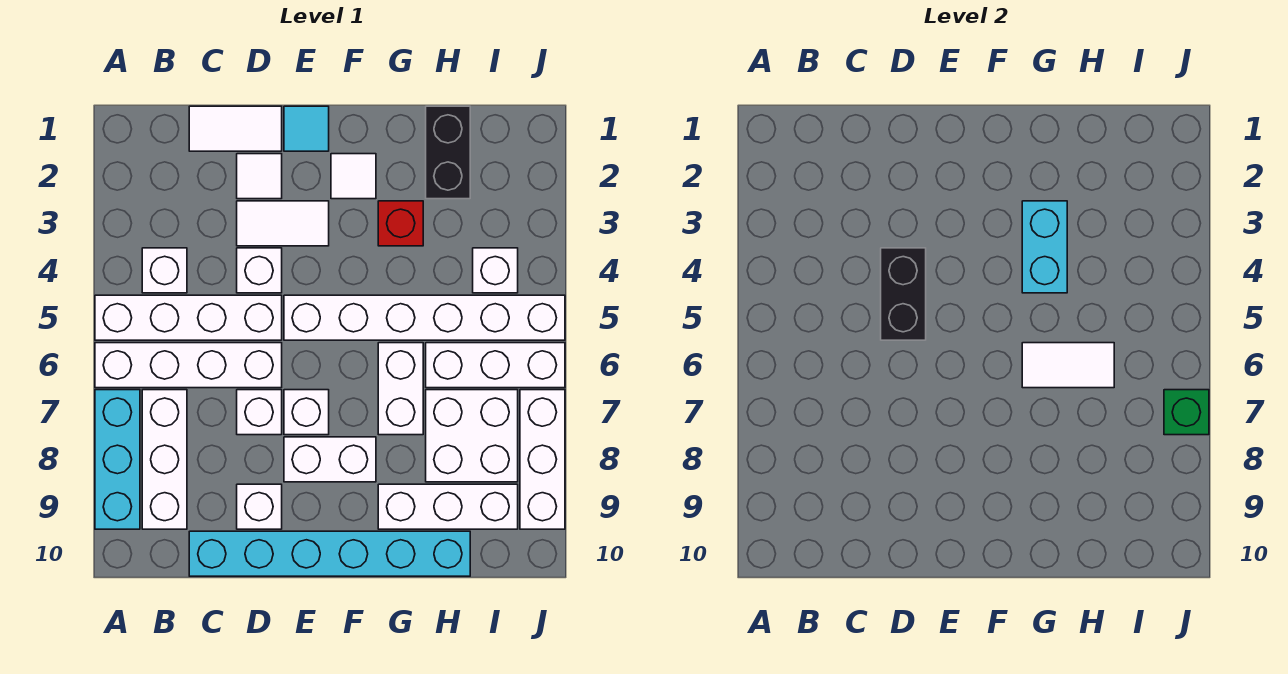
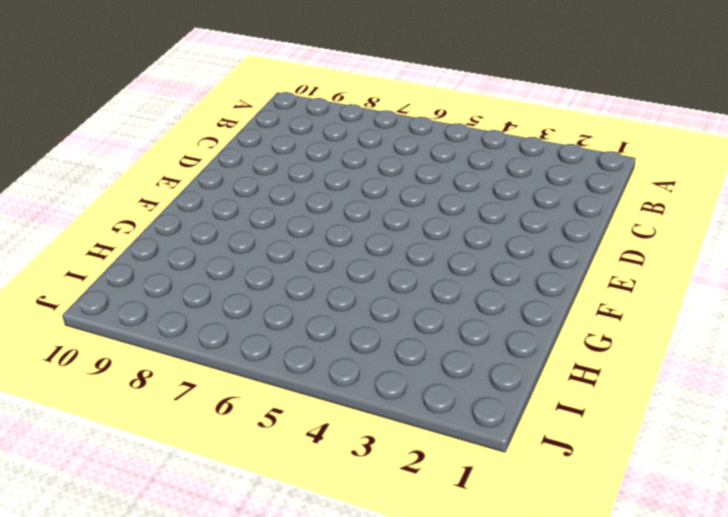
none -> white 1x4 brick [95,295,282,340]
none -> white 1x4 brick [95,343,282,388]
none -> cyan 1x3 brick [95,390,140,529]

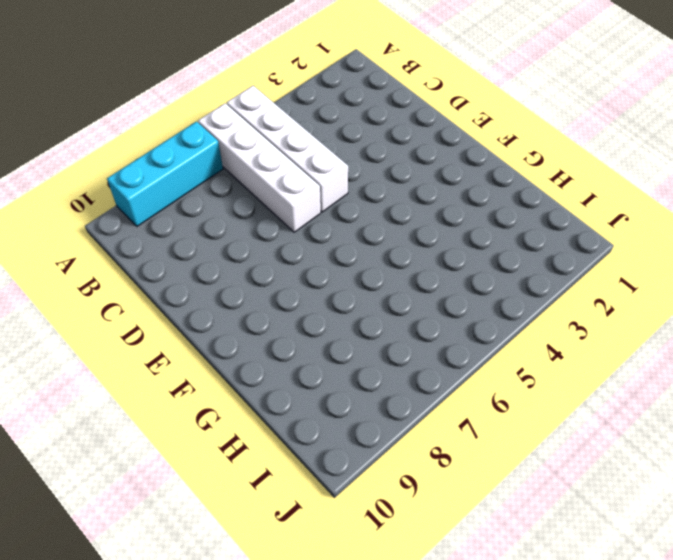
none -> white 1x1 brick [142,248,187,293]
none -> white 1x3 brick [142,390,187,529]
none -> white 1x2 tile [189,106,282,151]

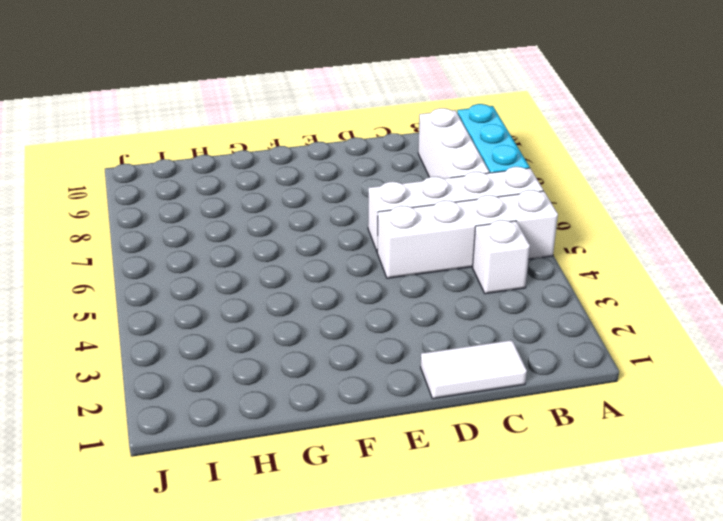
none -> cyan 1x6 brick [189,531,470,576]
none -> white 1x1 tile [237,154,282,199]
none -> white 1x2 tile [237,201,329,246]

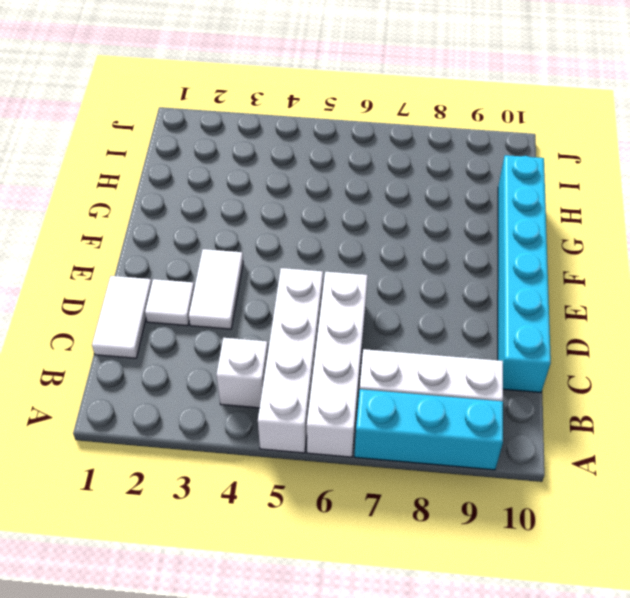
none -> white 1x1 brick [237,248,282,293]
none -> white 1x1 brick [237,390,282,435]
none -> white 1x1 brick [237,484,282,529]

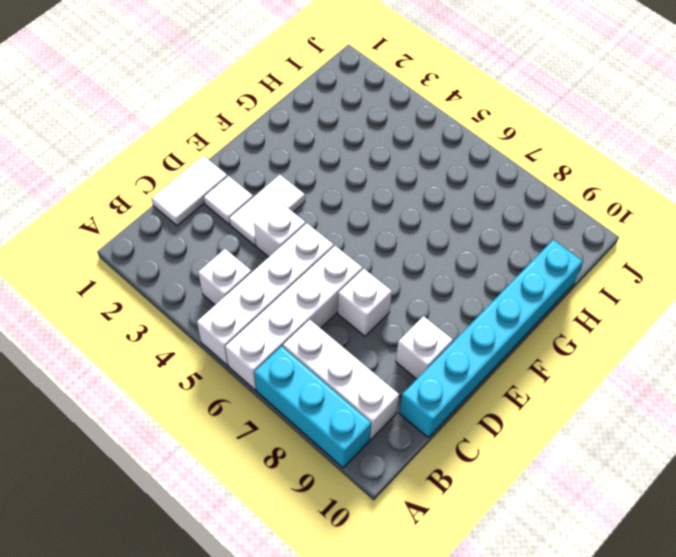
none -> cyan 1x1 tile [284,106,329,151]
none -> white 1x6 brick [284,295,565,340]
none -> white 1x1 brick [284,390,329,435]

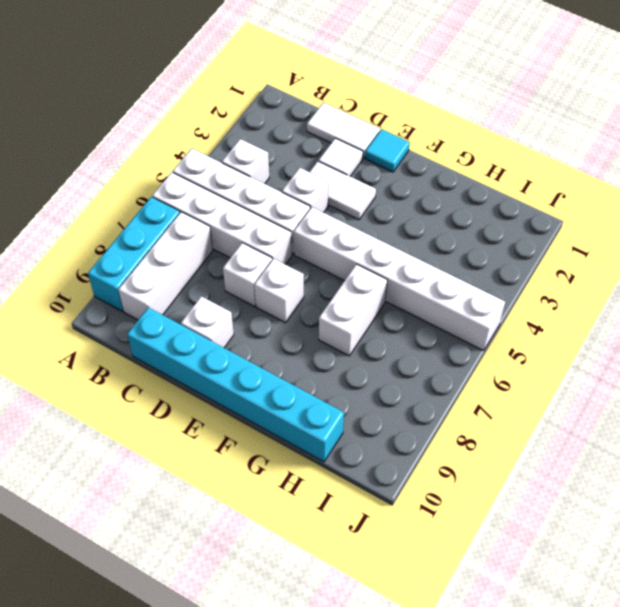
none -> white 1x2 brick [284,437,376,482]
none -> white 1x1 tile [331,154,376,199]
none -> red 1x1 brick [378,201,423,246]

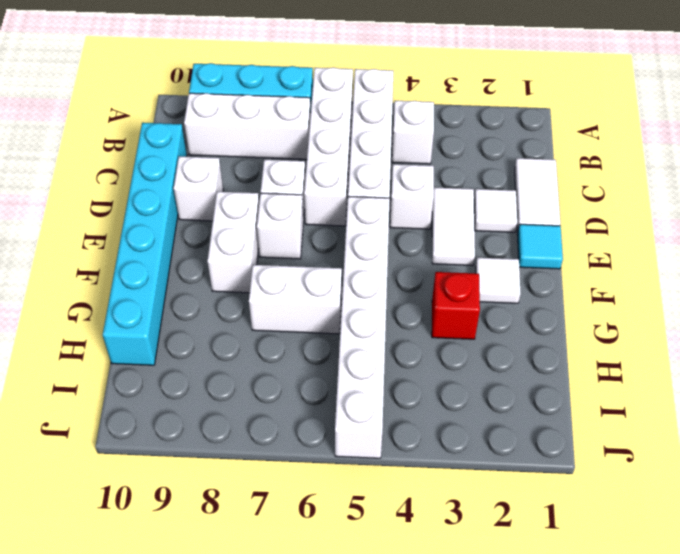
none -> white 1x3 brick [378,484,518,529]
none -> black 1x2 brick [426,106,470,199]
none -> white 1x3 brick [426,343,565,388]

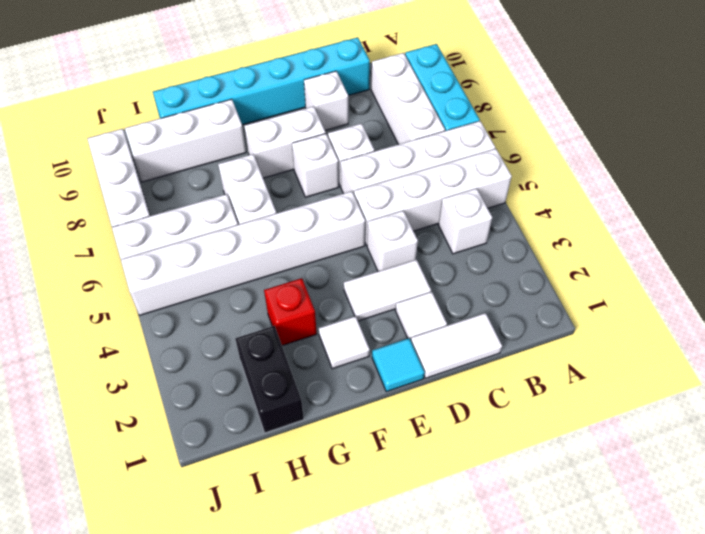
none -> white 2x2 brick [426,390,518,482]
none -> white 1x1 brick [473,248,518,293]
none -> black 1x2 brick [881,248,926,340]

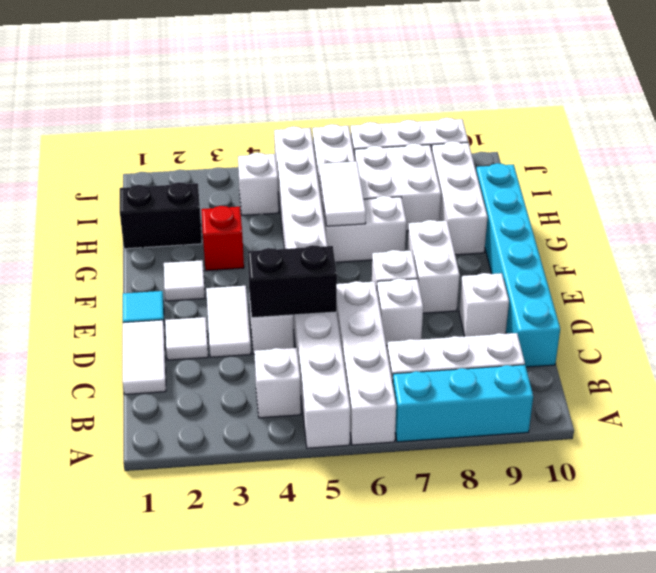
none -> cyan 1x2 brick [1022,201,1067,293]
none -> green 1x1 brick [1164,390,1209,435]

